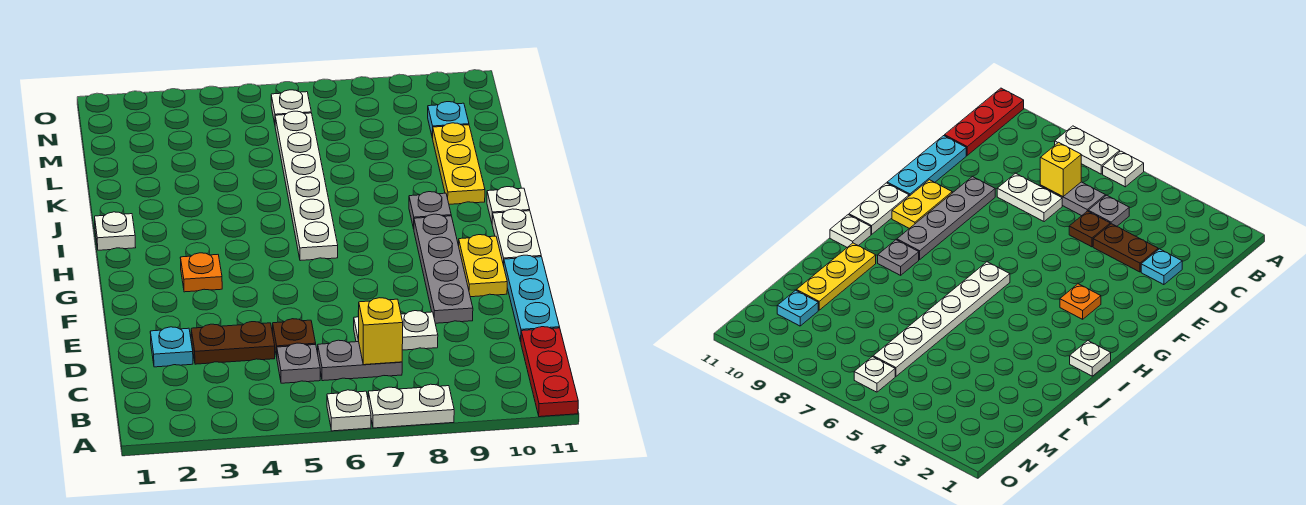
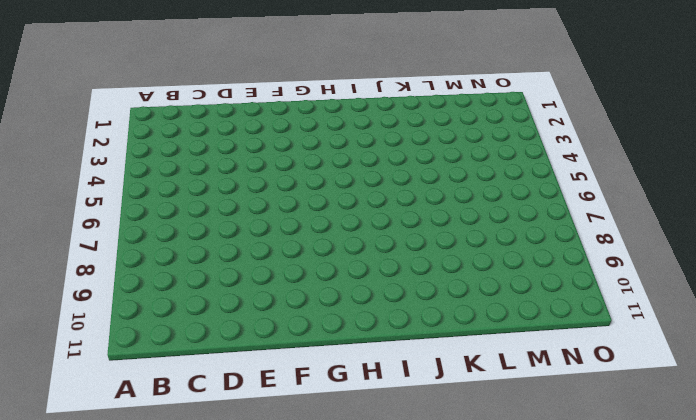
none -> white 1x1 plate [327,390,371,431]
none -> white 1x2 plate [368,384,454,428]
none -> red 1x3 plate [521,327,578,417]

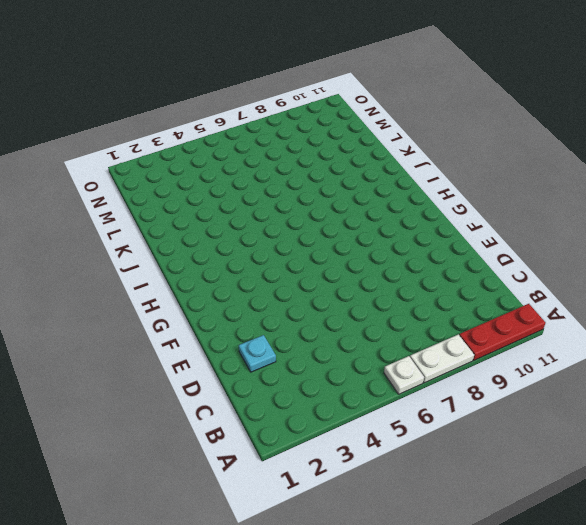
red 1x3 plate [459,304,546,360] -> red 1x3 plate turned to [521,327,578,417]
none -> grey 1x1 plate [277,343,320,383]
none -> grey 1x2 plate [318,340,402,381]
none -> brown 1x2 plate [191,322,275,364]

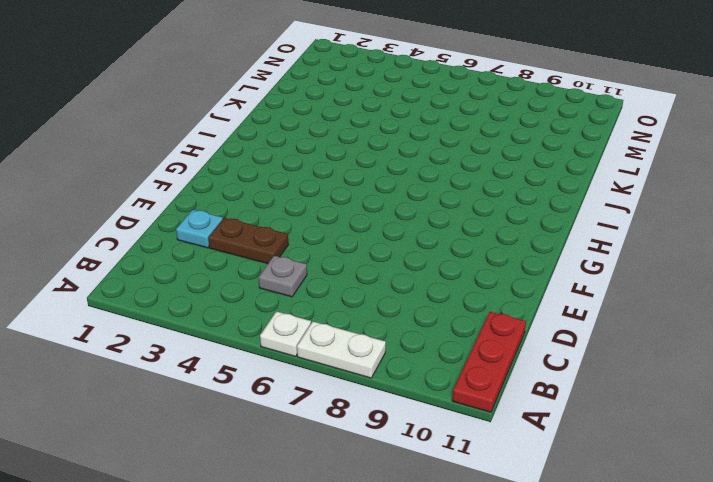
none -> grey 1x2 plate [318,340,402,381]
none -> brown 1x1 plate [273,319,316,357]
none -> white 1x2 plate [354,311,438,350]

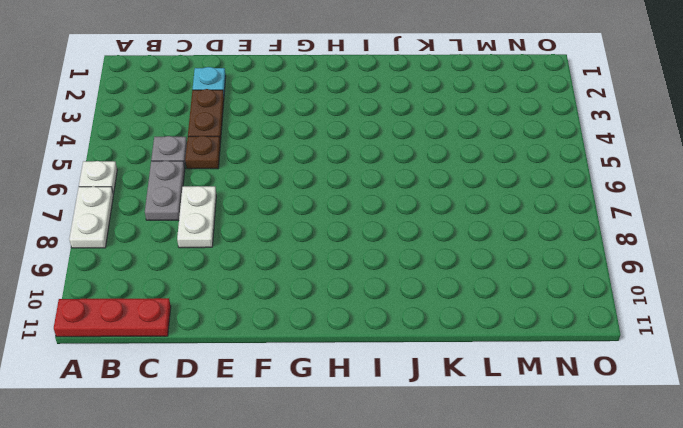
none -> cyan 1x3 plate [504,255,560,341]
none -> grey 1x4 plate [414,214,473,323]
none -> yellow 1x2 plate [459,235,507,297]

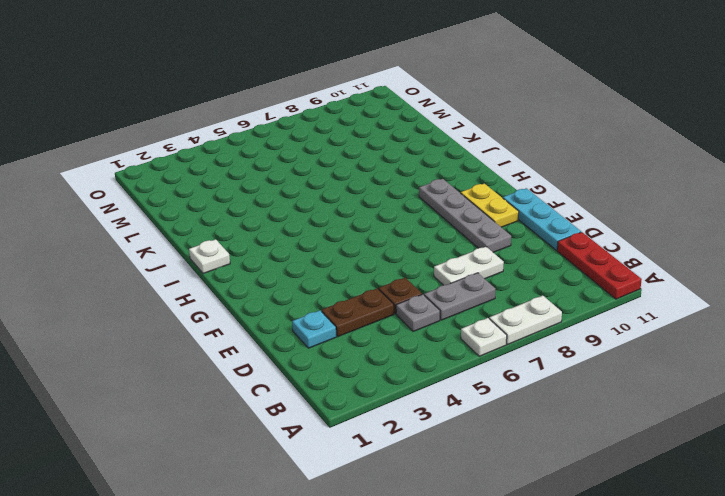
none -> orange 1x1 plate [180,253,222,292]
none -> white 1x2 plate [492,209,541,265]
none -> white 1x6 plate [275,111,338,261]

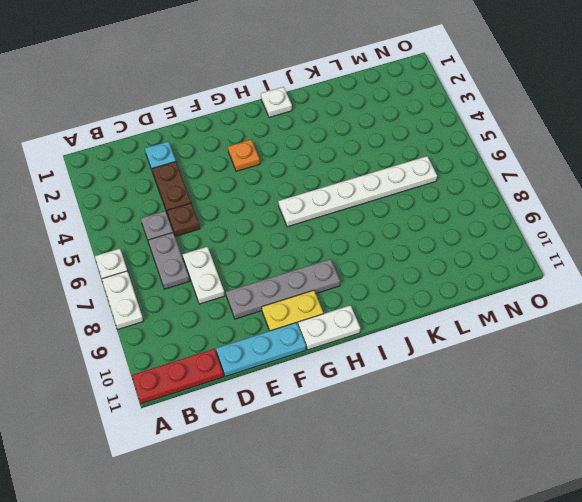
none -> grey 1x1 plate [409,192,451,229]
none -> white 1x1 plate [487,187,530,222]
none -> yellow 1x3 plate [433,123,485,204]

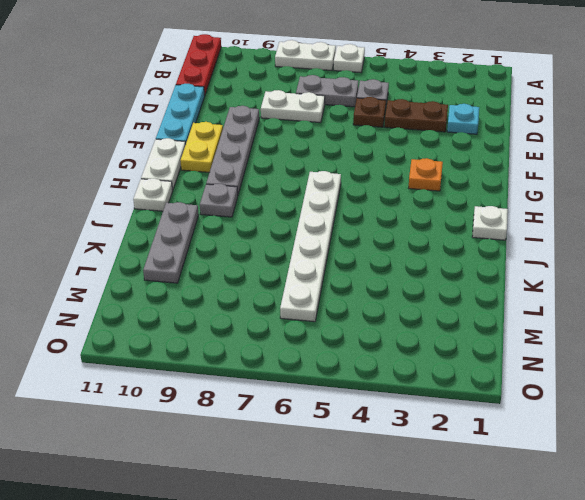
grey 1x3 plate [143,202,199,283] -> yellow 1x3 plate [433,123,485,204]
none -> cyan 1x1 plate [428,102,469,138]
none -> white 1x1 plate [271,90,311,123]
none -> yellow 1x1 brick [358,298,403,365]

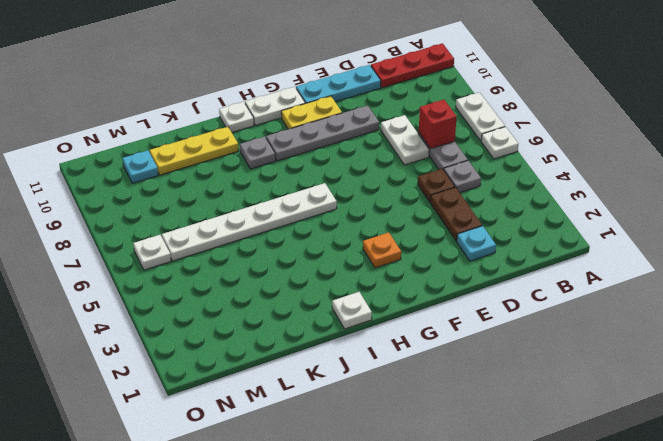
red 1x1 brick [419,100,457,149] -> yellow 1x1 brick [358,298,403,365]

